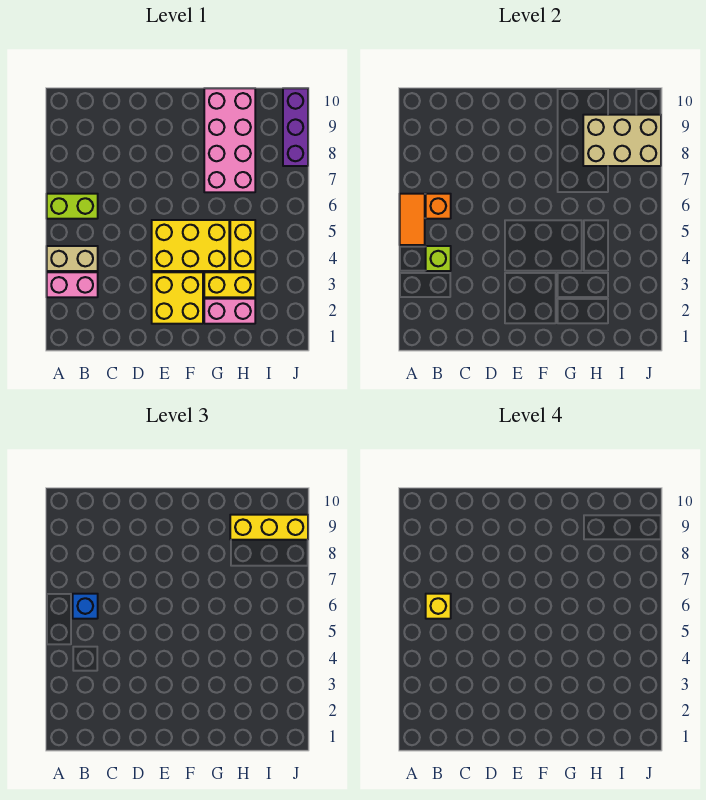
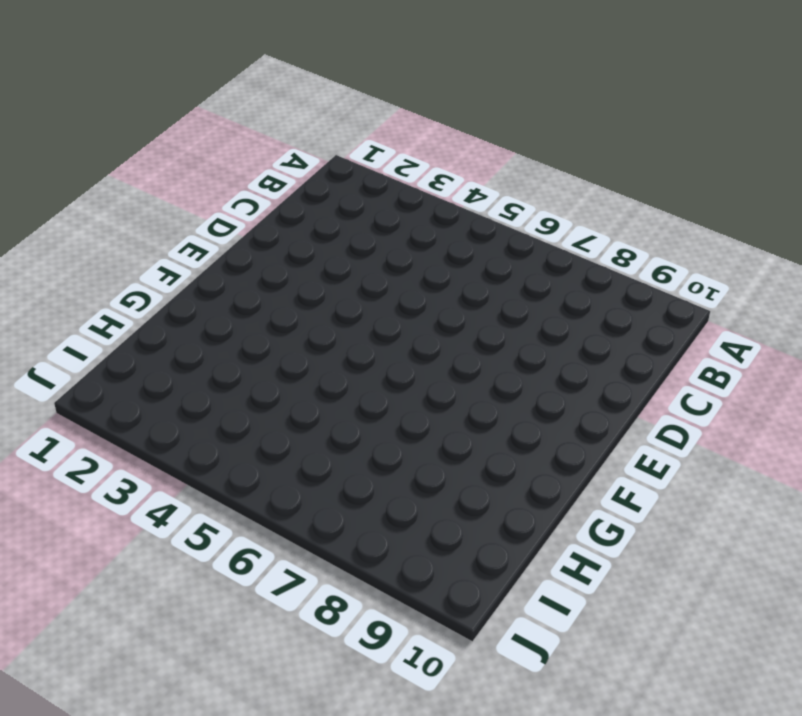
none -> pink 1x2 brick [47,272,98,297]
none -> tan 1x2 brick [47,246,98,271]
none -> lime 1x2 brick [47,194,98,219]

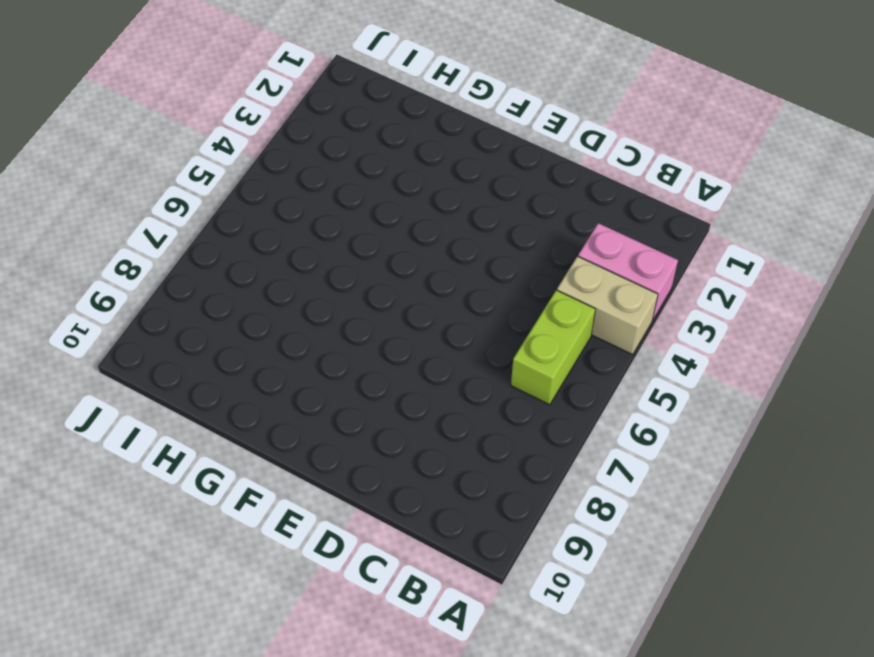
lime 1x2 brick [511,290,595,405] -> lime 1x2 brick turned to [47,194,98,219]
none -> yellow 2x2 brick [152,272,203,324]
none -> yellow 2x3 brick [152,220,229,271]
none -> pink 1x2 brick [204,299,255,324]

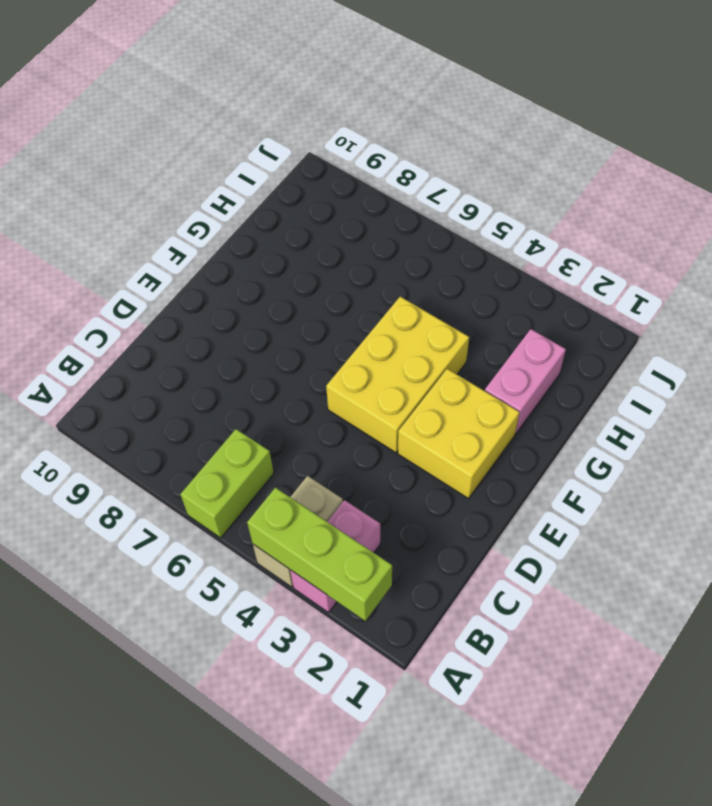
lime 1x3 brick [247,488,392,621] -> none
none -> yellow 1x2 brick [204,272,255,297]
none -> pink 2x4 brick [204,88,255,192]
none -> yellow 1x2 brick [230,220,255,271]

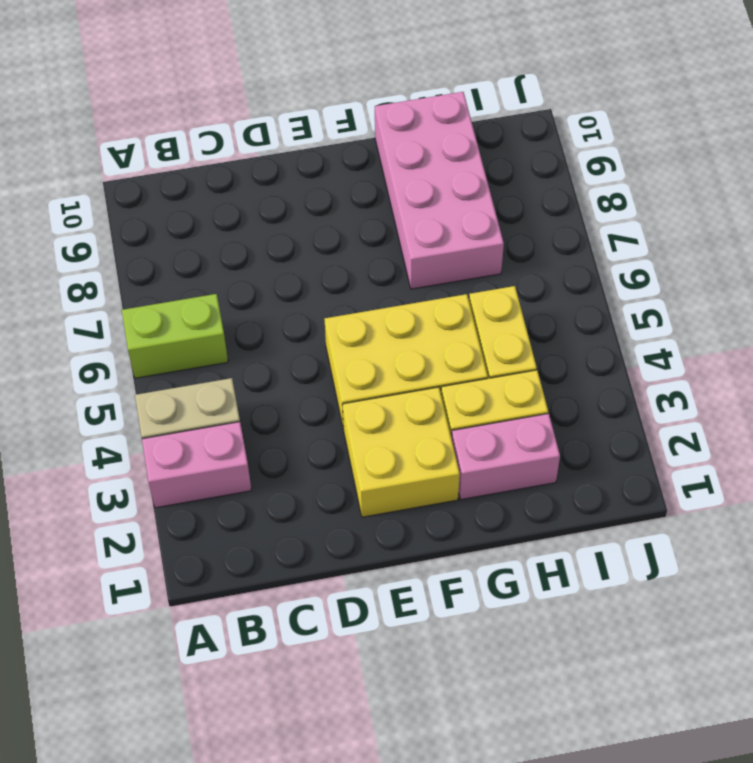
none -> purple 1x3 brick [283,88,308,166]
none -> orange 1x2 tile [400,194,425,245]
none -> lime 1x1 brick [426,246,451,271]

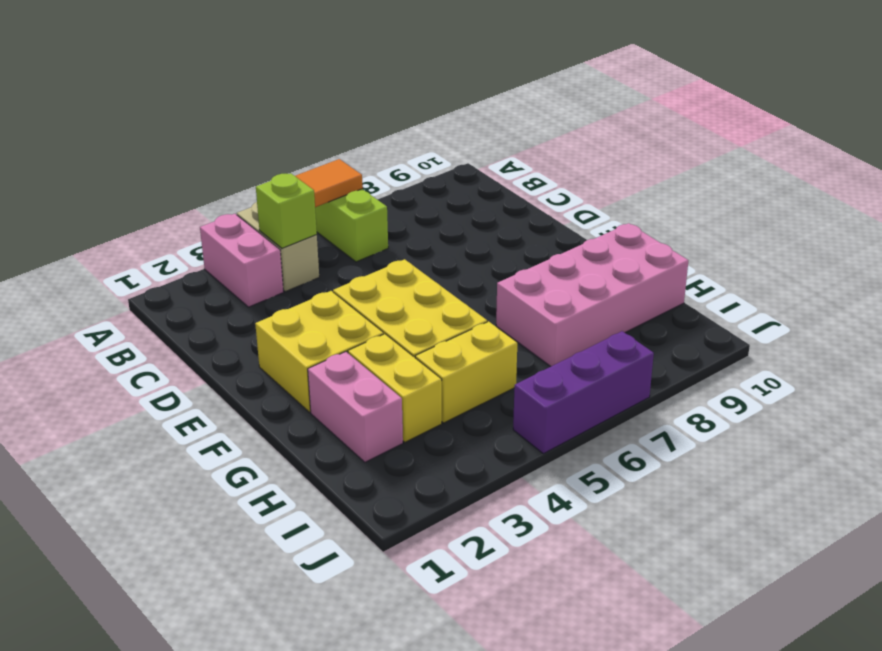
purple 1x3 brick [513,331,654,454] -> purple 1x3 brick moved to [283,88,308,166]
none -> orange 1x1 brick [426,194,451,219]
none -> tan 2x3 brick [583,115,661,166]
none -> blue 1x1 brick [73,594,98,619]

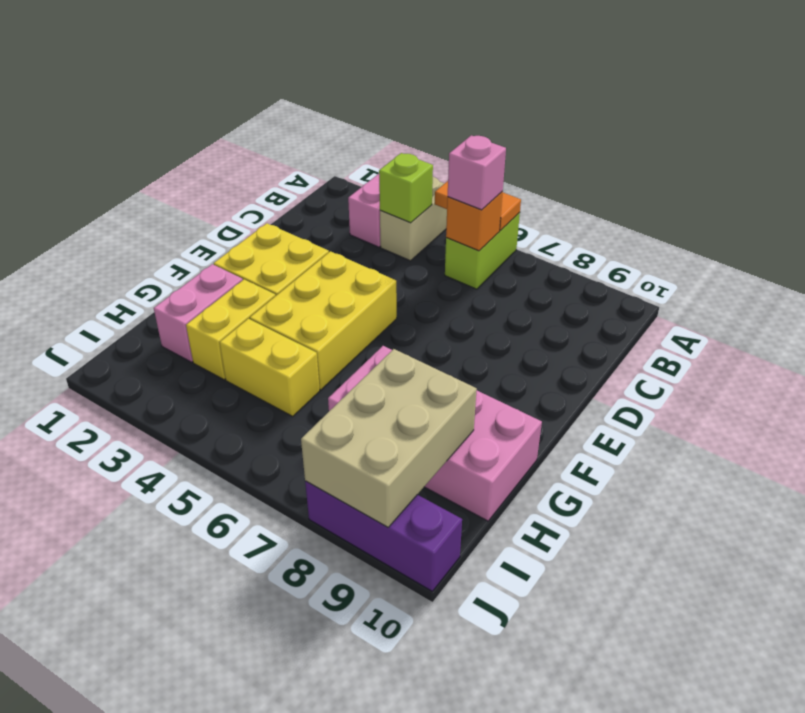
pink 1x1 brick [448,135,506,210] -> blue 1x1 brick [73,594,98,619]
none -> yellow 1x3 brick [230,515,308,540]
none -> yellow 1x1 brick [426,594,451,619]

